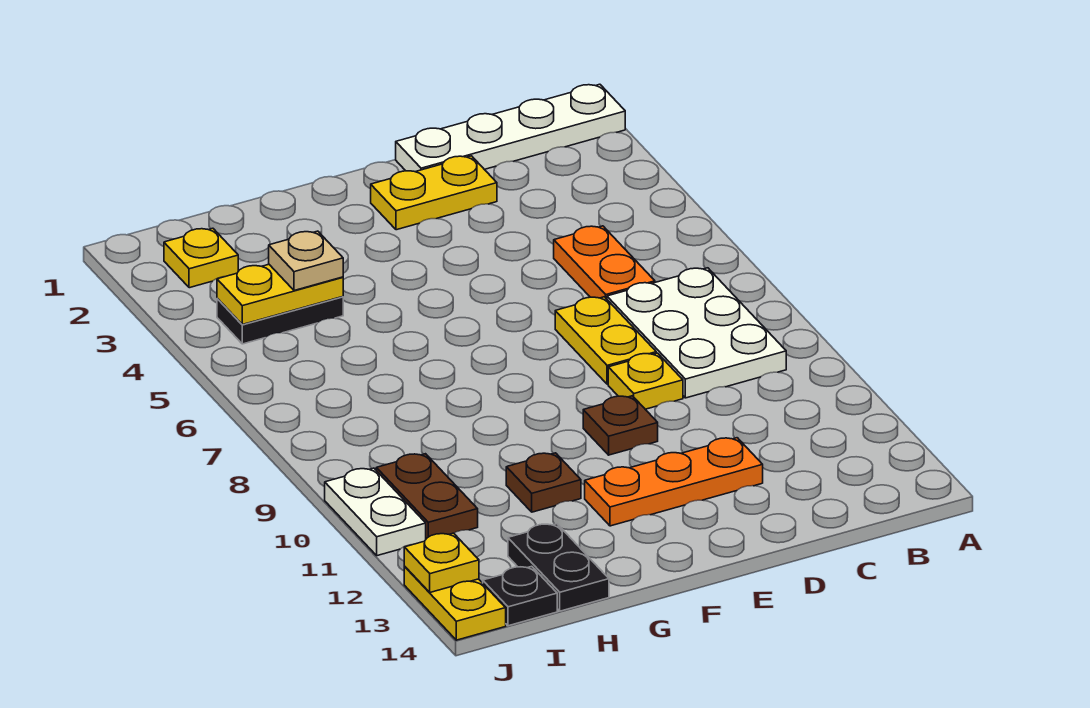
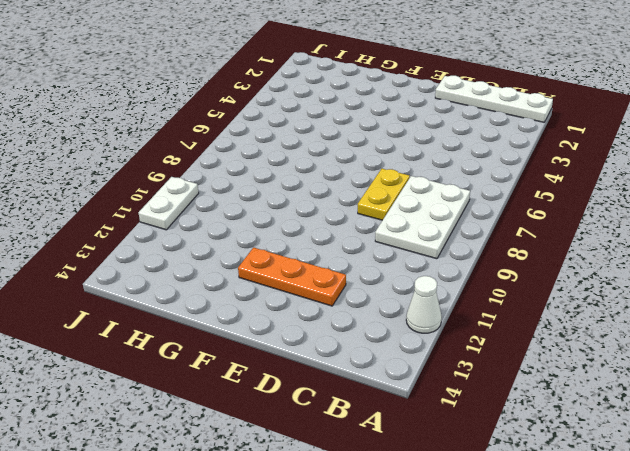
white 1x1 cone [406,276,442,333] -> none
none -> orange 1x2 plate [554,226,655,299]
none -> yellow 1x2 plate [371,156,497,230]
none -> yellow 1x1 plate [608,353,683,409]

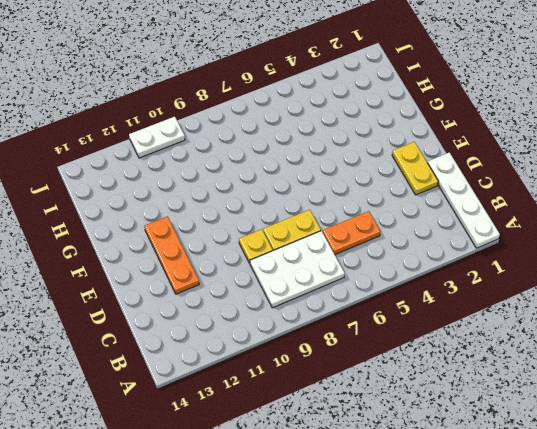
none -> brown 1x1 plate [583,396,658,455]
none -> brown 1x1 plate [506,453,581,512]
none -> black 1x2 plate [217,297,343,344]

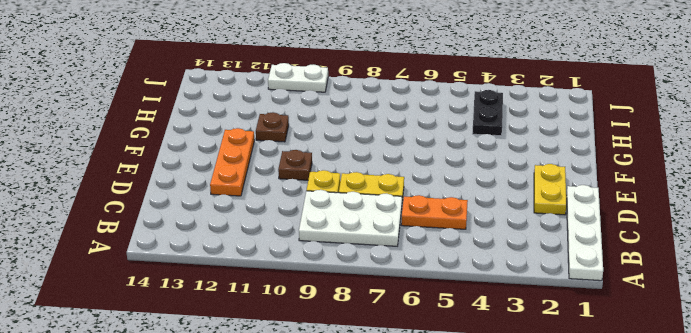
none -> black 1x2 plate [508,524,609,611]
none -> yellow 1x1 plate [164,228,238,288]
none -> brown 1x2 plate [376,454,478,539]

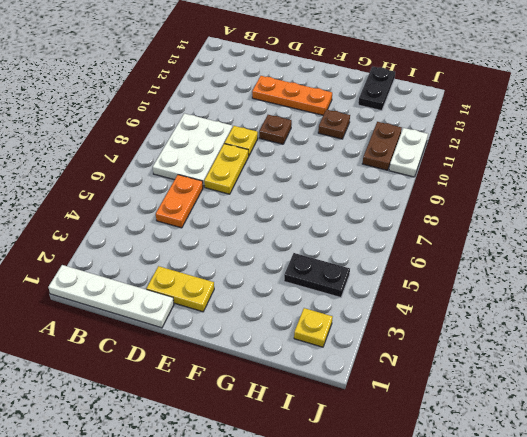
none -> black 1x1 plate [483,566,557,626]
none -> yellow 1x2 plate [404,567,506,640]
none -> yellow 1x2 plate [217,264,343,324]

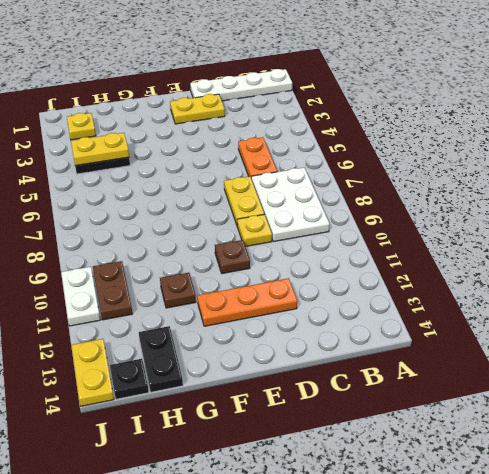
none -> yellow 1x1 plate [404,533,479,592]
none -> tan 1x1 plate [269,231,343,291]

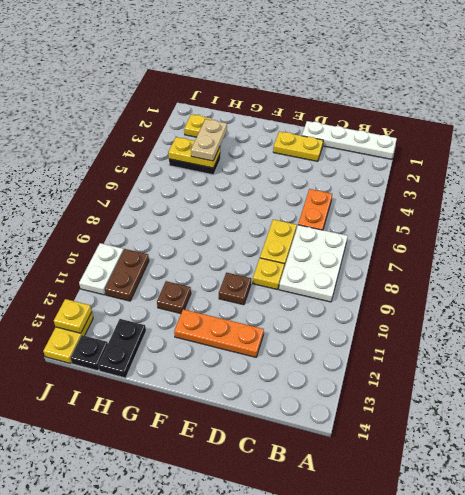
tan 1x2 plate [191,119,227,161] -> tan 1x1 plate [269,231,343,291]

